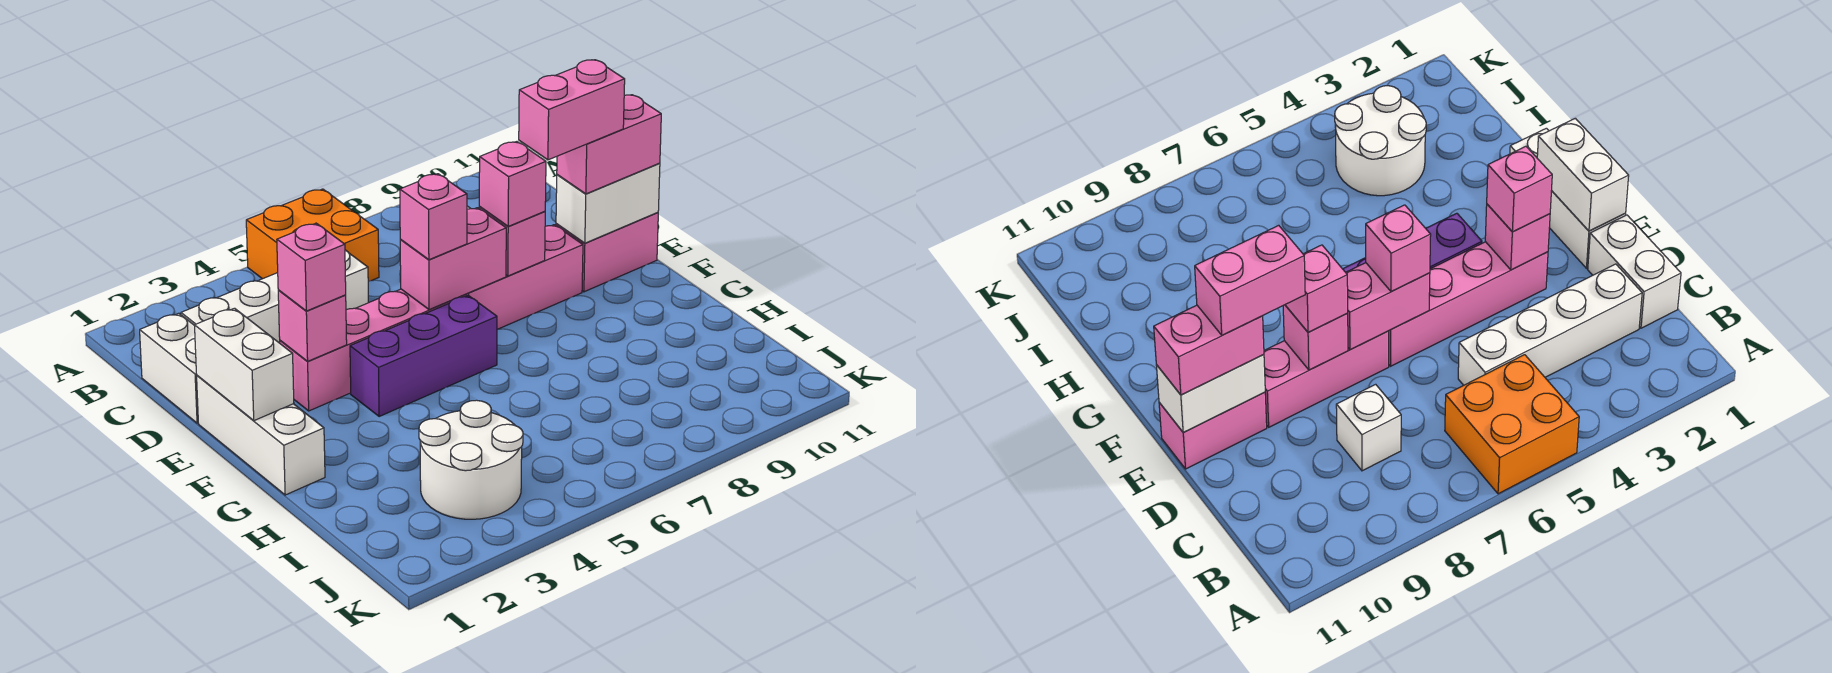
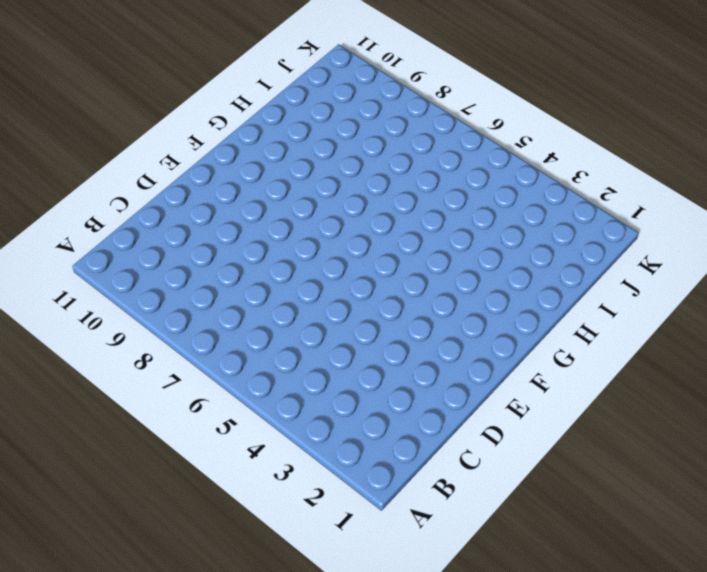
none -> orange 2x2 brick [246,189,379,281]
none -> white 1x2 brick [140,313,198,423]
none -> white 1x4 brick [181,250,369,343]

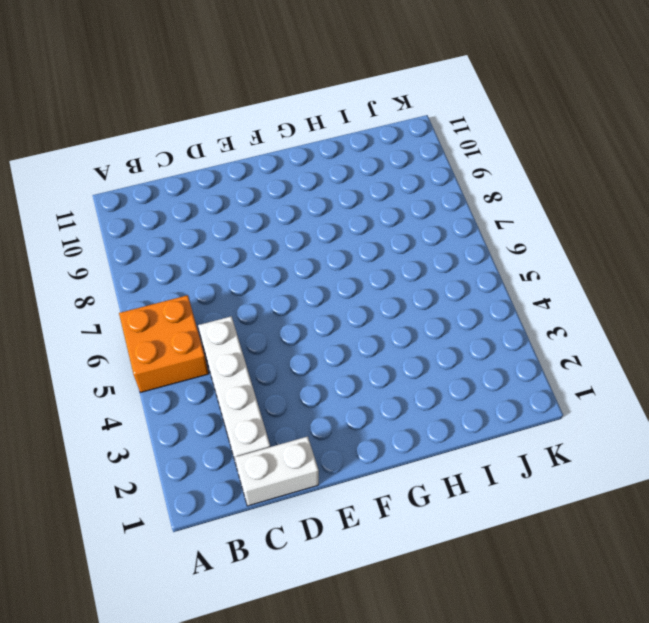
none -> white 1x1 brick [1336,384,1401,471]
none -> white 1x3 brick [197,376,325,495]
none -> pink 1x4 brick [280,289,467,411]

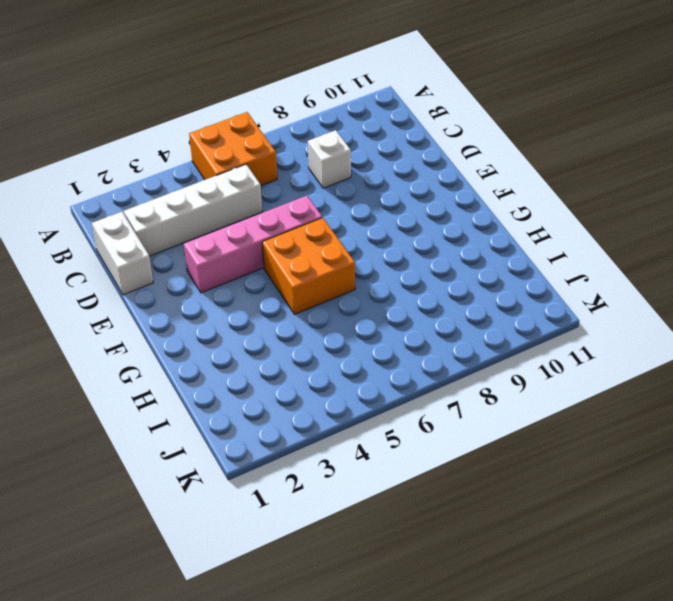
orange 2x2 brick [262,218,355,314] -> purple 1x3 brick [350,295,497,417]
none -> white 1x3 brick [197,376,325,495]
none -> pink 1x3 brick [467,225,583,330]
none -> pink 1x2 brick [556,212,658,292]

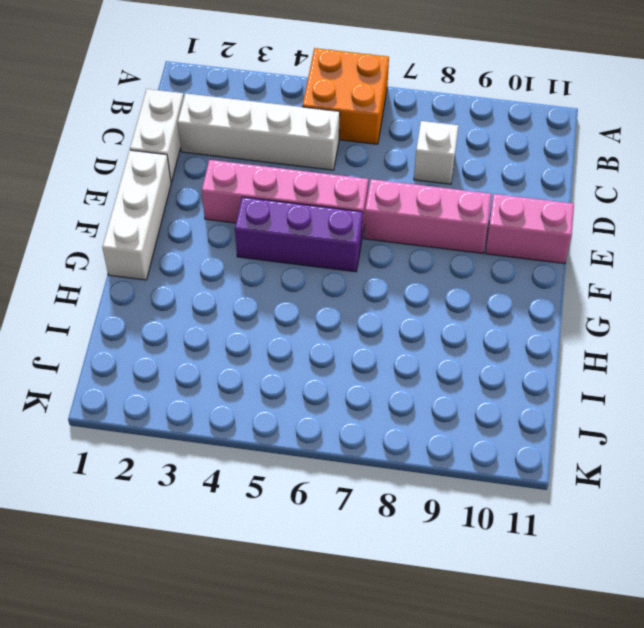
none -> white 2x2 round brick [419,400,523,519]
none -> white 1x2 brick [195,308,294,421]
none -> pink 1x1 brick [278,290,347,361]

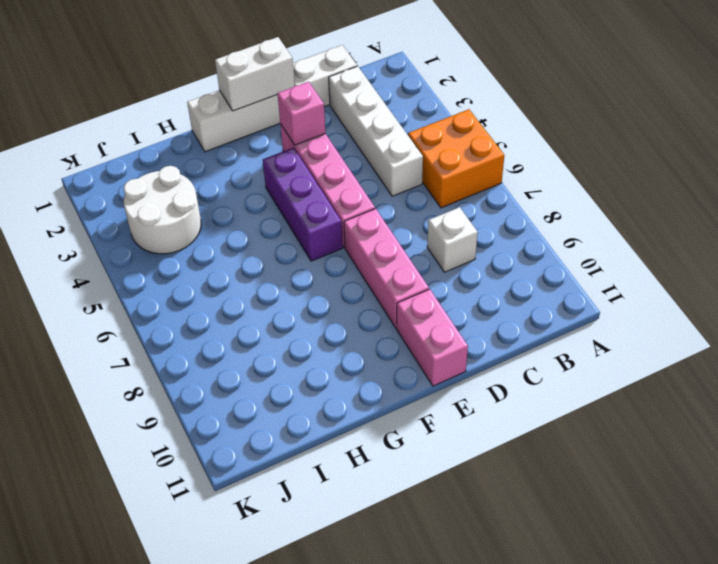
none -> pink 1x2 brick [400,208,506,310]
none -> pink 1x1 brick [479,207,545,276]
none -> white 1x2 brick [556,163,660,243]

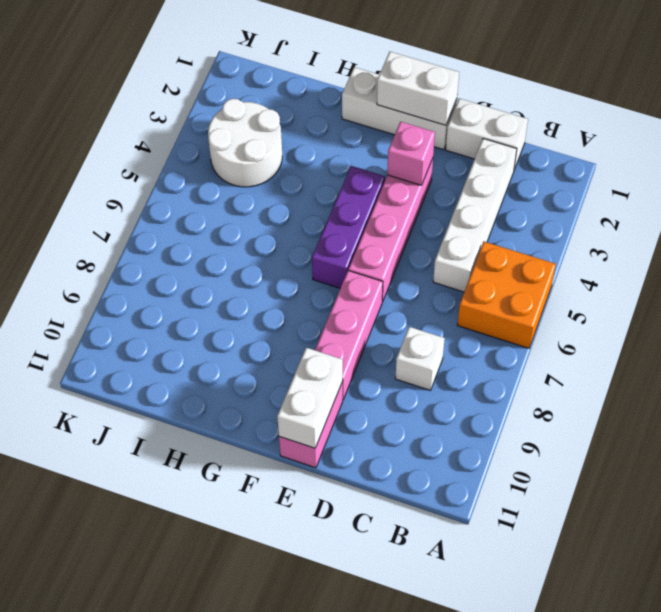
none -> pink 1x2 brick [400,208,506,310]
none -> pink 1x1 brick [479,207,545,276]
none -> pink 1x1 brick [277,223,346,311]

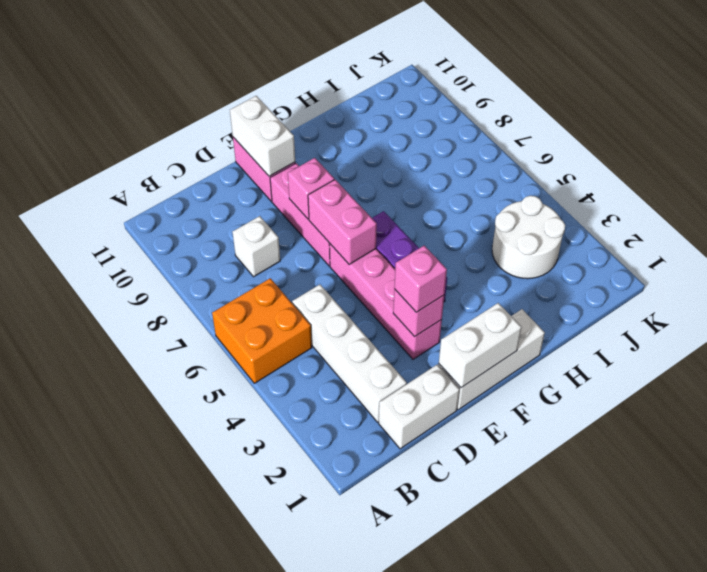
none -> pink 1x1 brick [400,174,467,260]
none -> pink 1x1 brick [479,142,546,226]
none -> pink 1x2 brick [557,95,661,194]

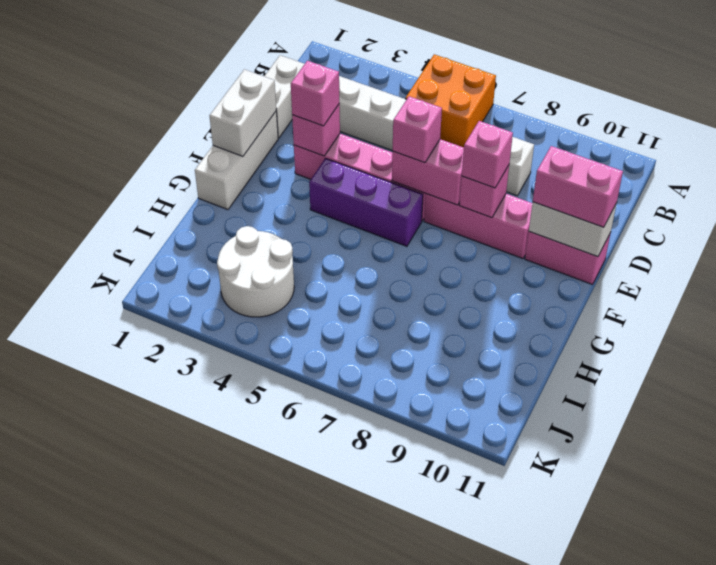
none -> pink 1x2 brick [519,60,625,160]

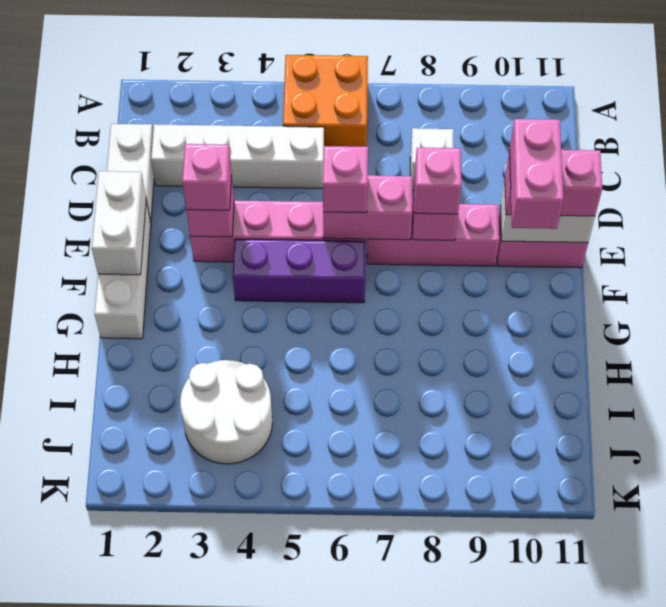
pink 1x2 brick [510,119,563,229] -> pink 1x2 brick turned to [519,60,625,160]

